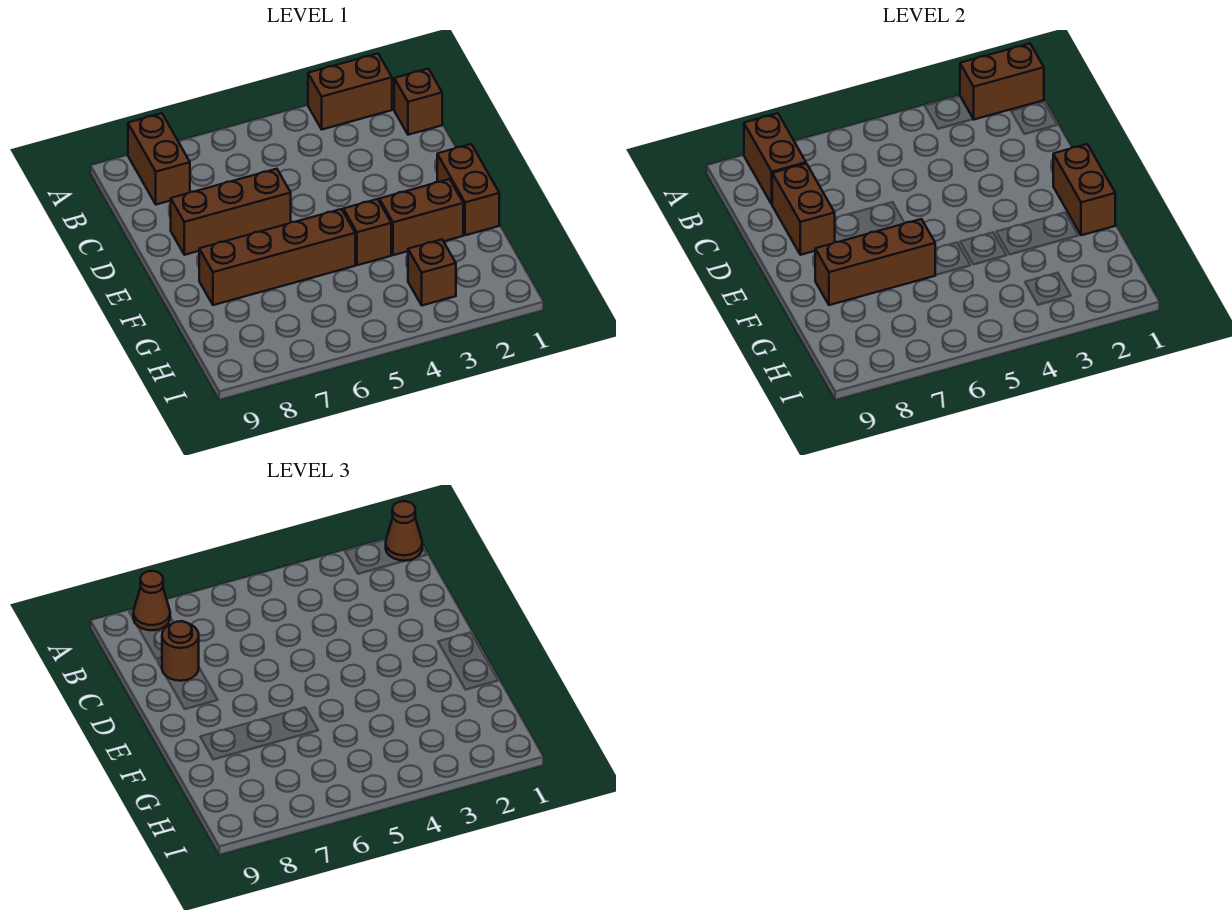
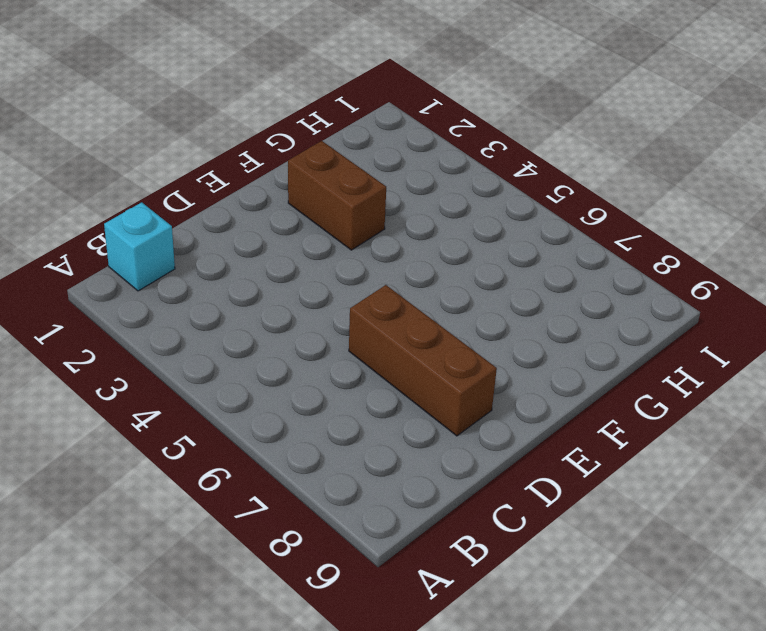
cyan 1x1 brick [104,202,175,291] -> brown 1x1 brick [394,69,442,135]
none -> brown 1x2 brick [308,54,392,129]
none -> brown 1x2 brick [128,113,190,205]
none -> brown 1x2 brick [437,144,499,235]

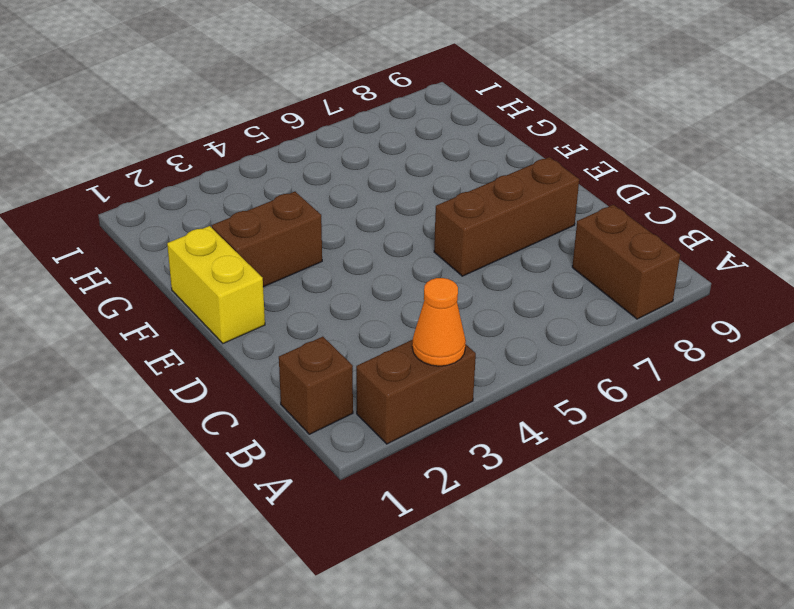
orange 1x1 cone [412,278,466,366] -> none
yellow 1x2 brick [167,226,265,343] -> brown 1x2 brick [437,144,499,235]
none -> brown 1x1 brick [343,199,391,265]
none -> brown 1x4 brick [199,209,355,305]
none -> brown 1x1 brick [408,240,456,305]

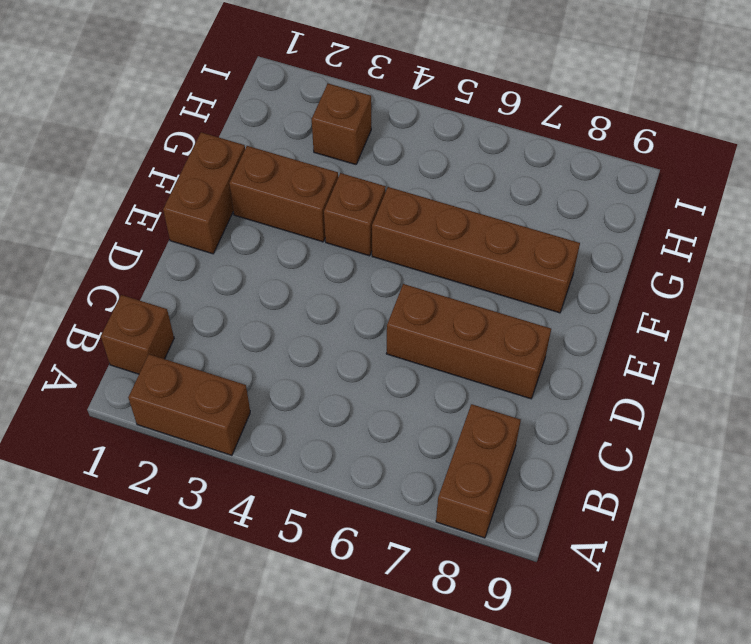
none -> brown 1x2 brick [960,44,1044,119]
none -> brown 1x2 brick [744,113,806,204]
none -> brown 1x2 brick [772,164,835,255]

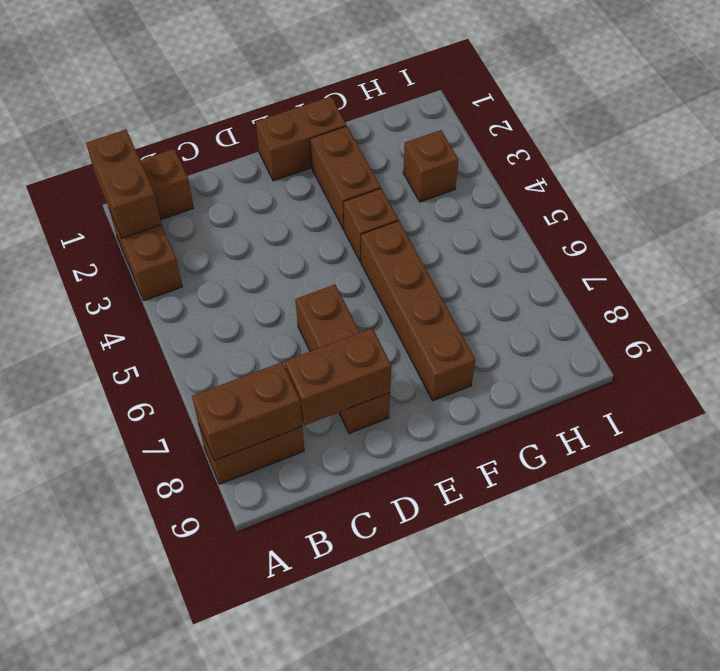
none -> brown 1x2 brick [1053,144,1115,235]
none -> brown 1x3 brick [815,219,935,305]
none -> brown 1x1 cone [386,501,422,561]

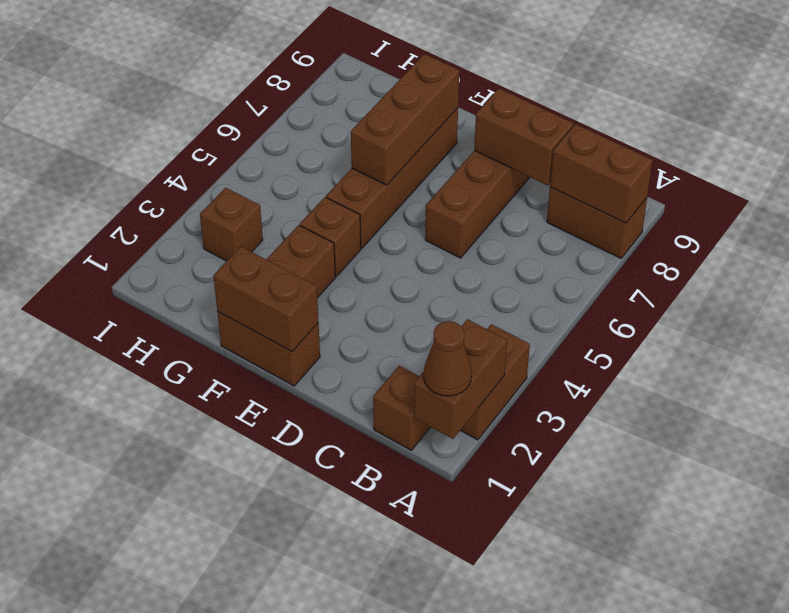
none -> brown 1x1 cone [133,571,170,630]
none -> brown 1x1 round brick [162,621,199,681]

